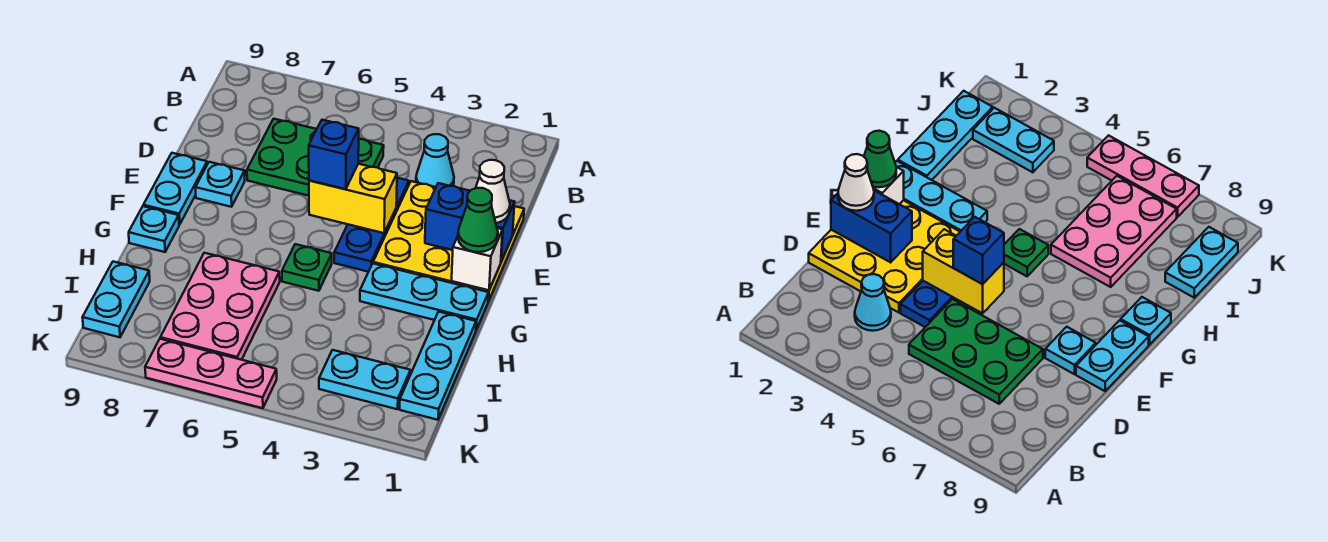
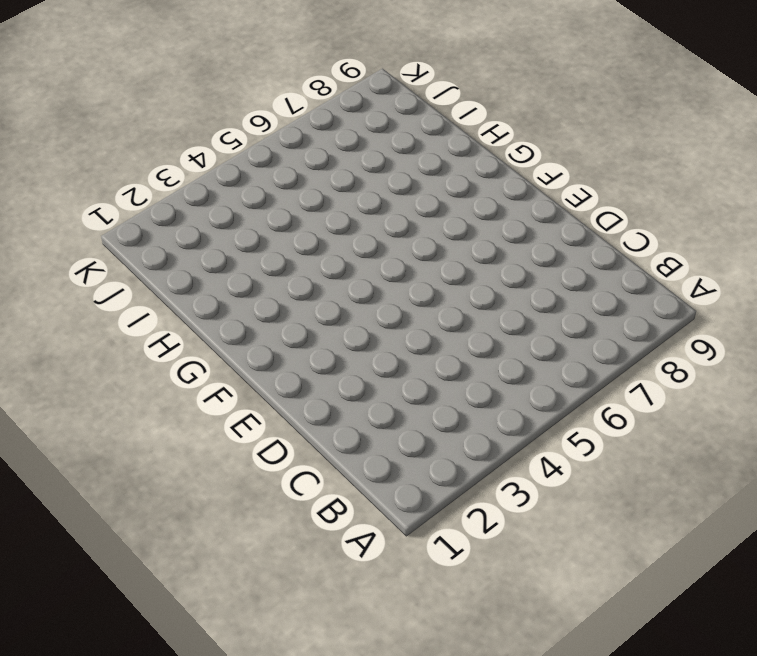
none -> cyan 1x1 cone [416,134,454,187]
none -> green 2x3 plate [247,119,384,196]
none -> yellow 3x3 plate [373,181,524,302]

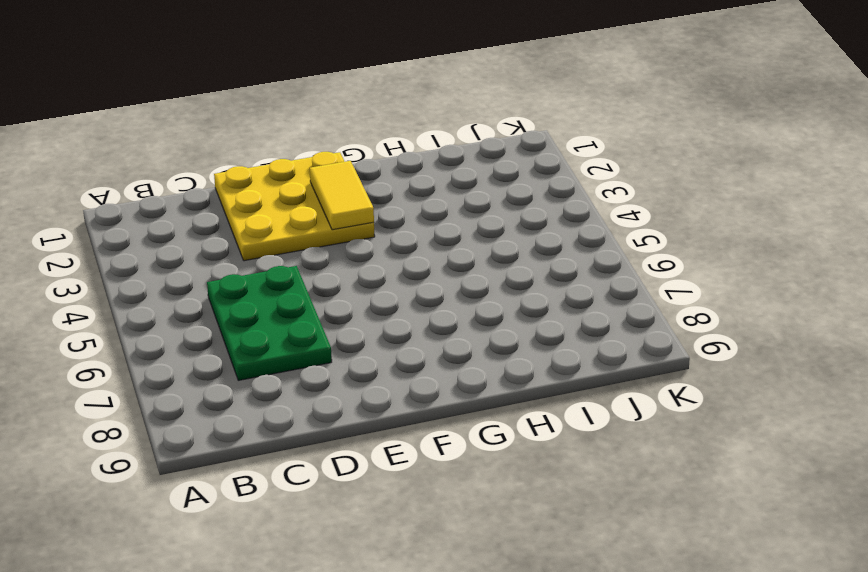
yellow 1x2 tile [310,161,374,230] -> none
none -> cyan 1x1 cone [416,134,454,187]
none -> blue 1x3 plate [334,178,409,272]
none -> cyan 1x1 plate [195,162,245,207]

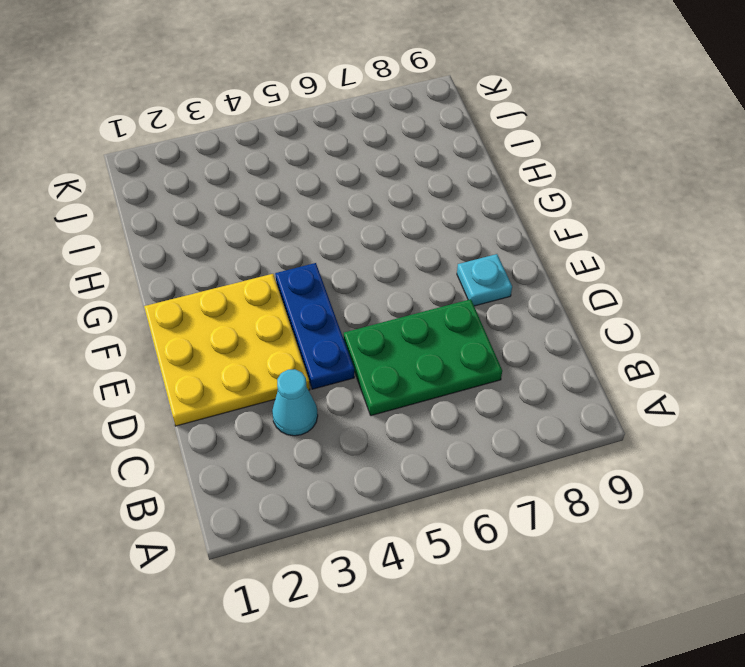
none -> cyan 1x2 plate [143,153,207,225]
none -> cyan 1x3 plate [360,264,488,330]
none -> green 1x1 plate [282,244,332,291]

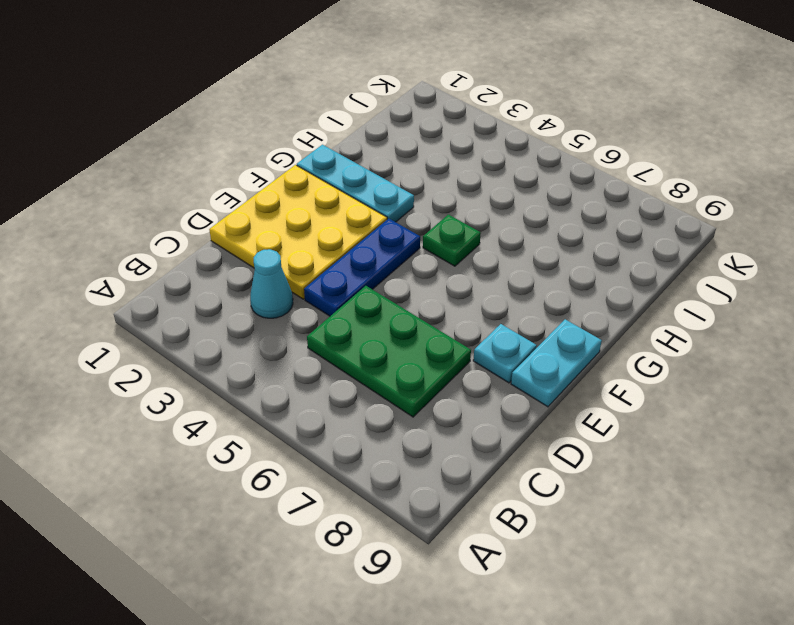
none -> cyan 1x1 plate [129,206,179,252]
none -> cyan 1x3 plate [400,312,476,420]
none -> pink 2x3 plate [160,253,280,360]

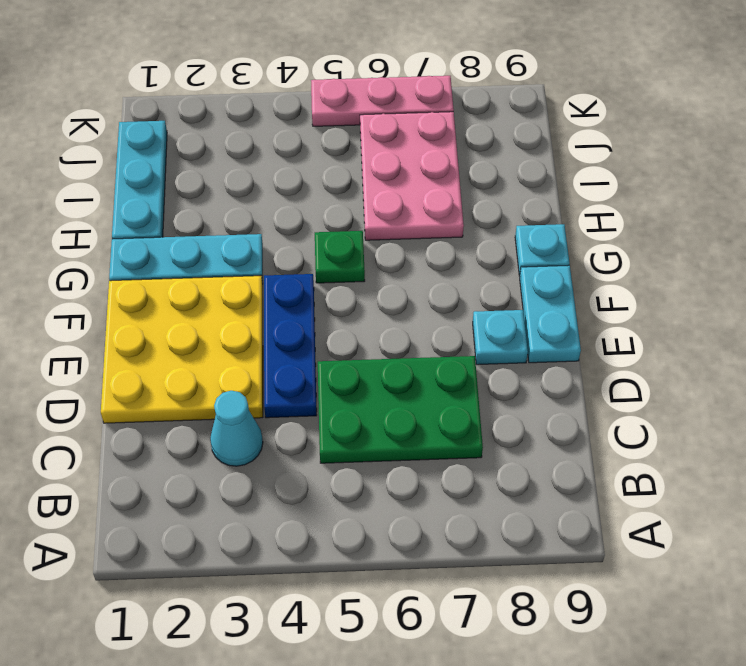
none -> cyan 1x2 plate [82,262,150,337]
none -> cyan 1x2 plate [319,350,411,409]
none -> blue 1x2 brick [425,183,515,261]

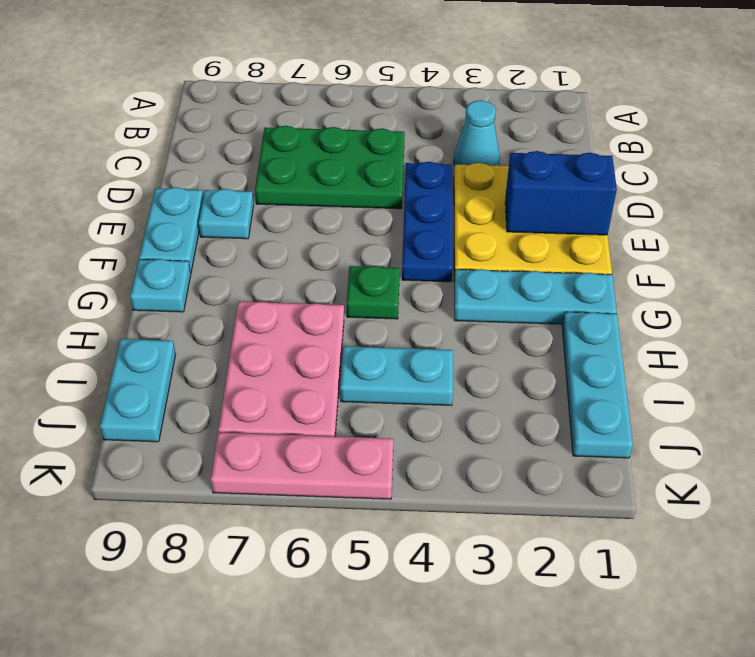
cyan 1x2 plate [340,346,453,405] -> cyan 1x2 plate moved to [319,350,411,409]
none -> yellow 1x2 brick [309,164,397,233]
none -> white 1x1 brick [452,228,503,290]
none -> white 1x1 cone [476,160,510,223]

